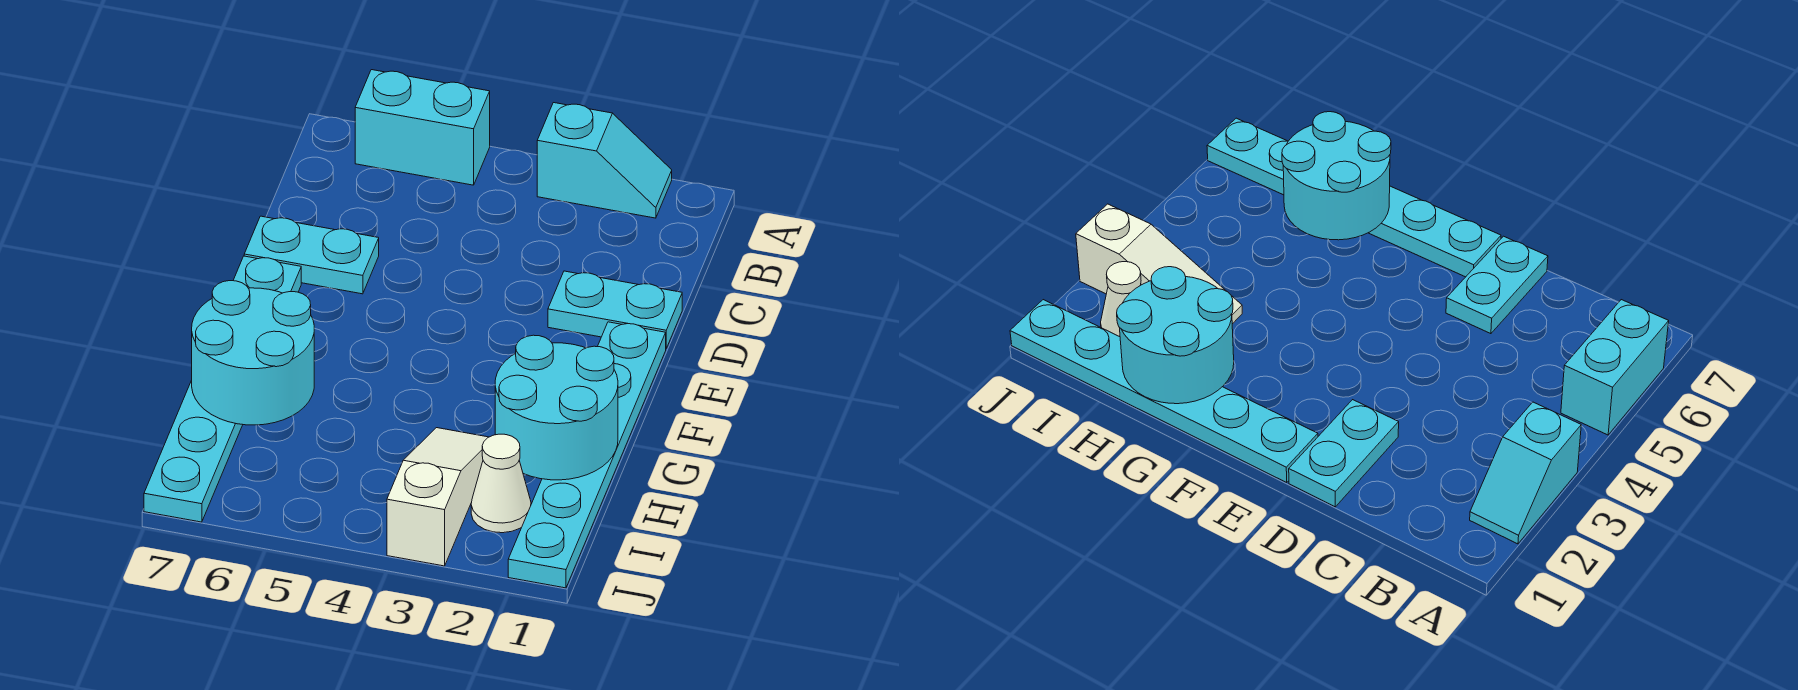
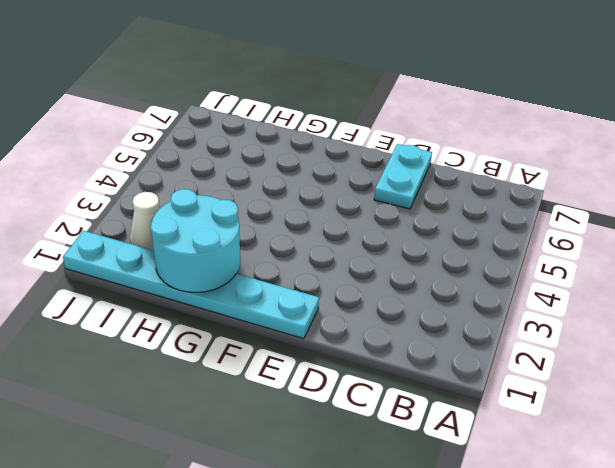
none -> cyan 1x2 slope [537,103,672,218]
none -> cyan 1x2 brick [355,70,490,185]

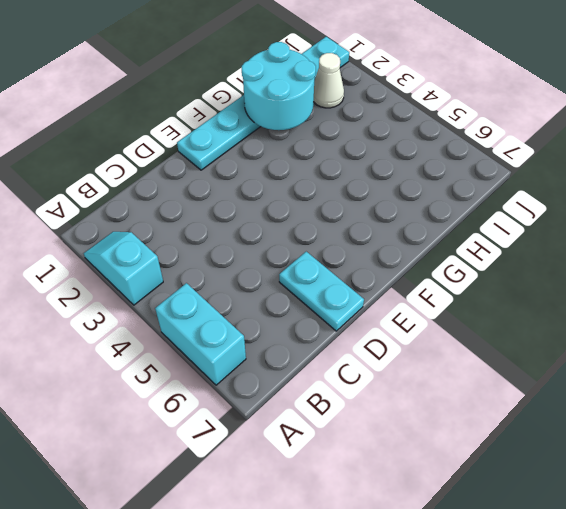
none -> cyan 1x2 plate [548,271,682,348]
none -> cyan 1x6 plate [144,256,301,522]

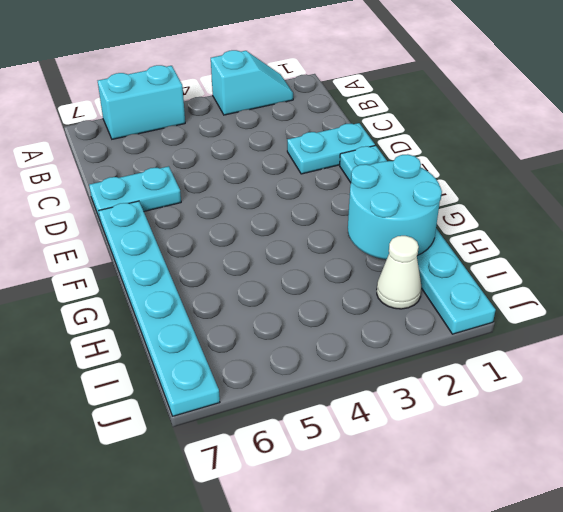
none -> white 1x3 slope [387,428,488,566]
none -> cyan 2x2 round brick [192,281,314,425]

